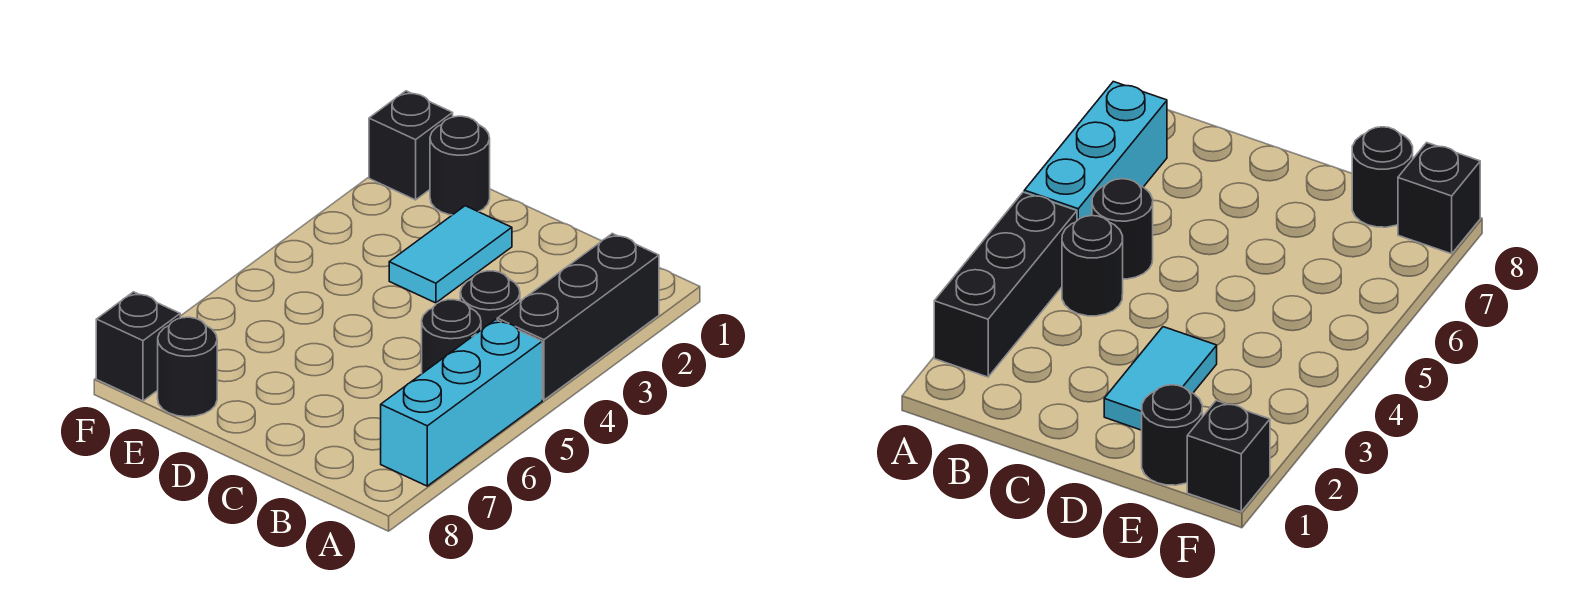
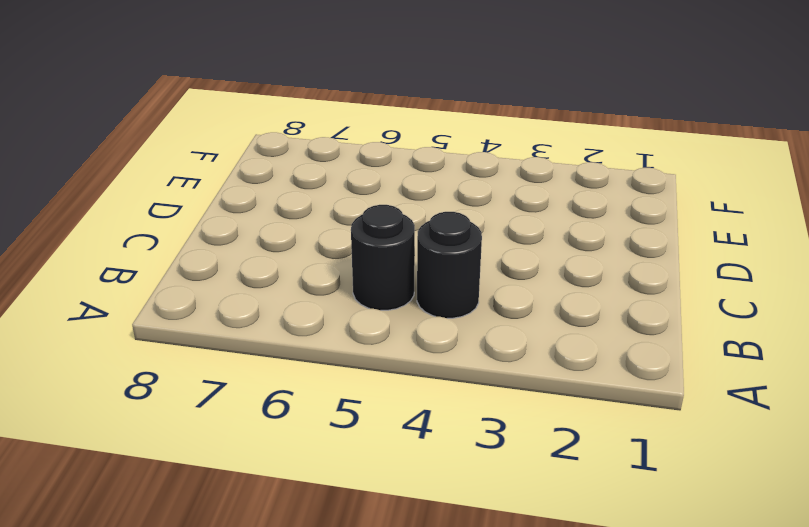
none -> black 1x3 brick [497,233,659,400]
none -> cyan 1x3 brick [381,320,542,486]

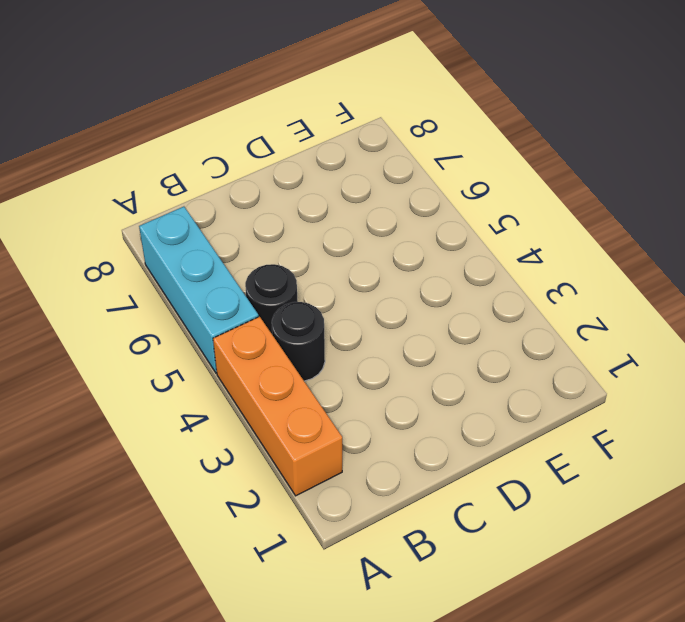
orange 1x3 brick [213,317,342,496] -> black 1x3 brick [497,233,659,400]
none -> cyan 1x2 tile [389,206,512,303]
none -> black 1x1 round brick [430,116,490,215]

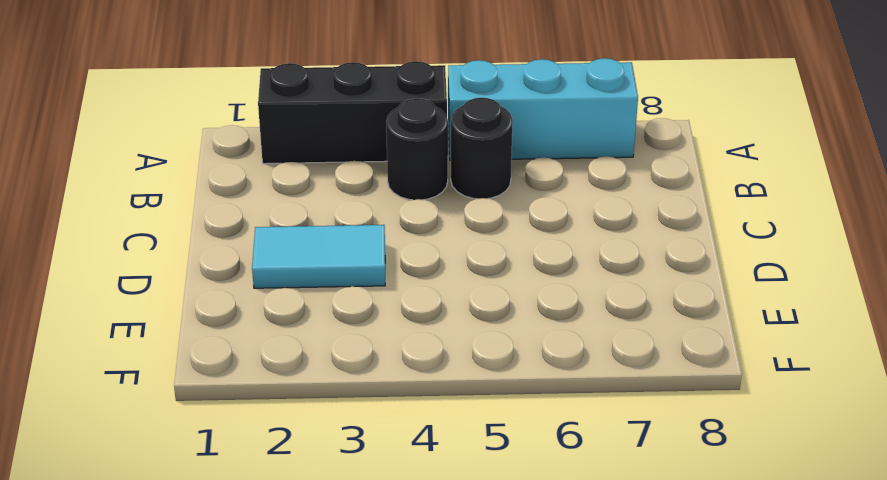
none -> black 1x1 round brick [430,116,490,215]
none -> black 1x1 round brick [158,317,217,417]

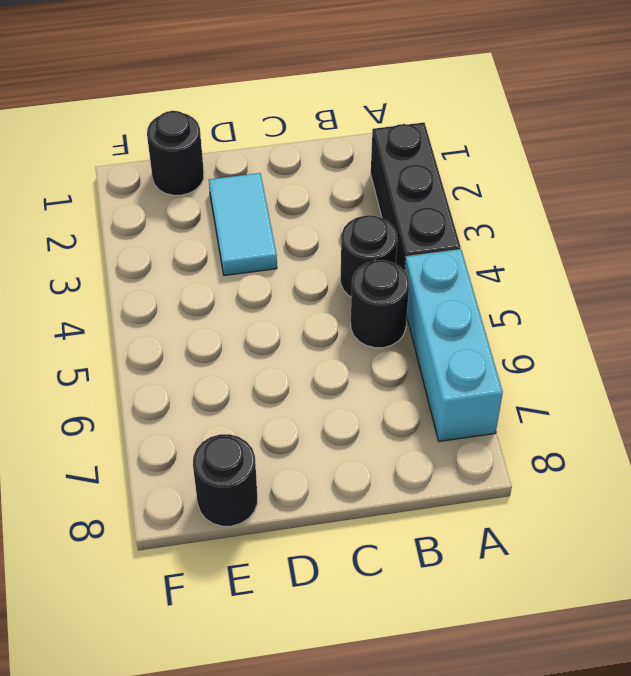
none -> black 1x1 brick [369,91,453,200]
none -> black 1x1 brick [96,292,180,401]

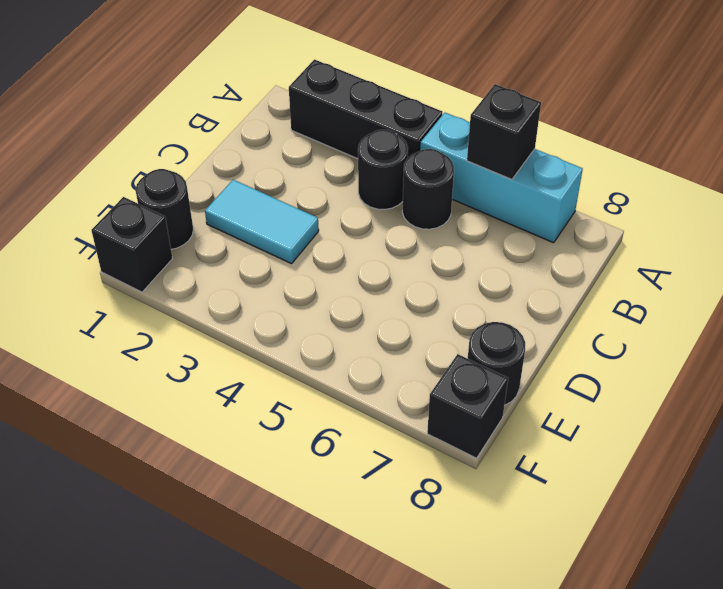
black 1x1 brick [467,84,541,179] -> none

